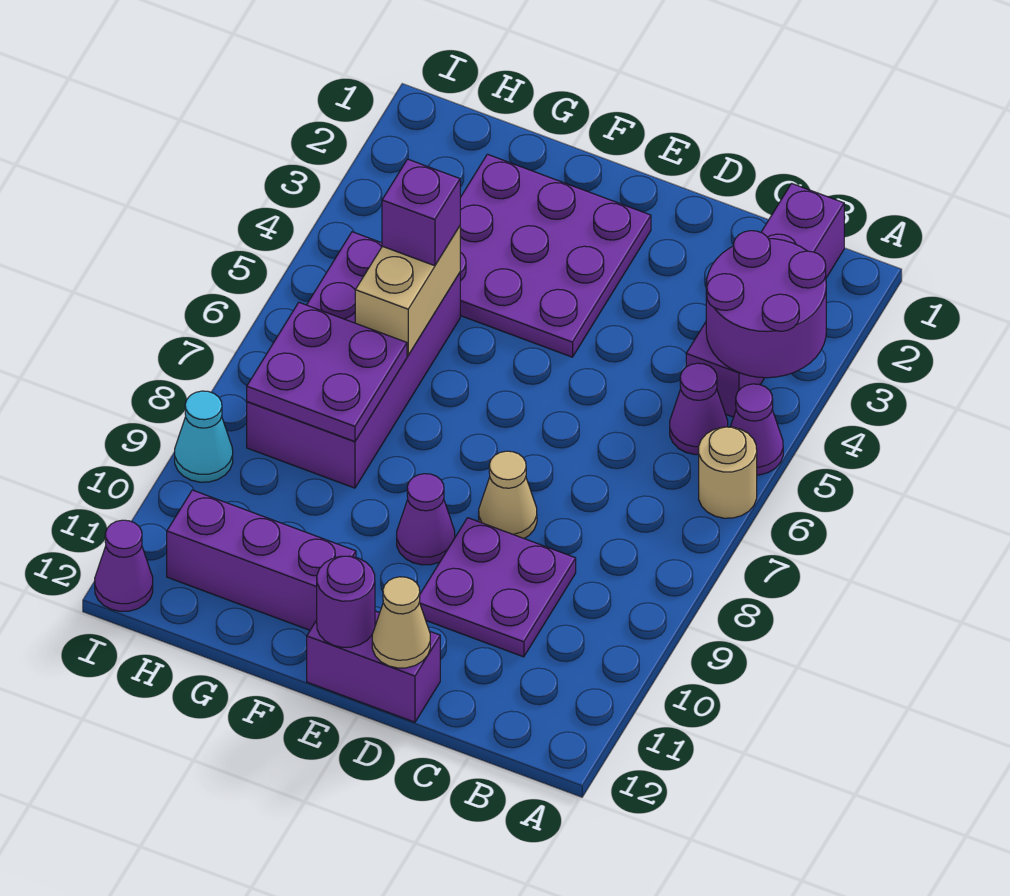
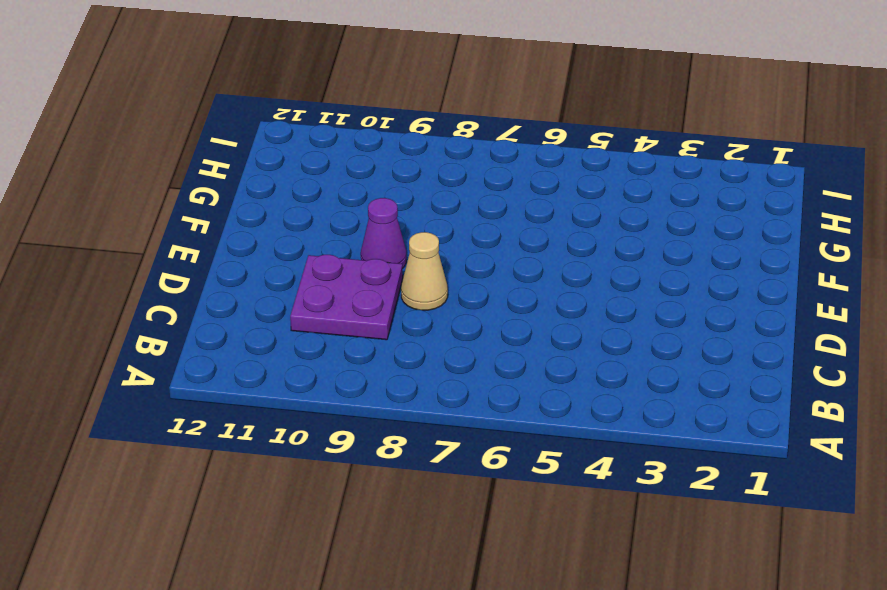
none -> purple 1x1 cone [730,384,783,475]
none -> tan 1x1 round brick [699,427,757,518]
none -> purple 1x4 brick [686,183,844,417]

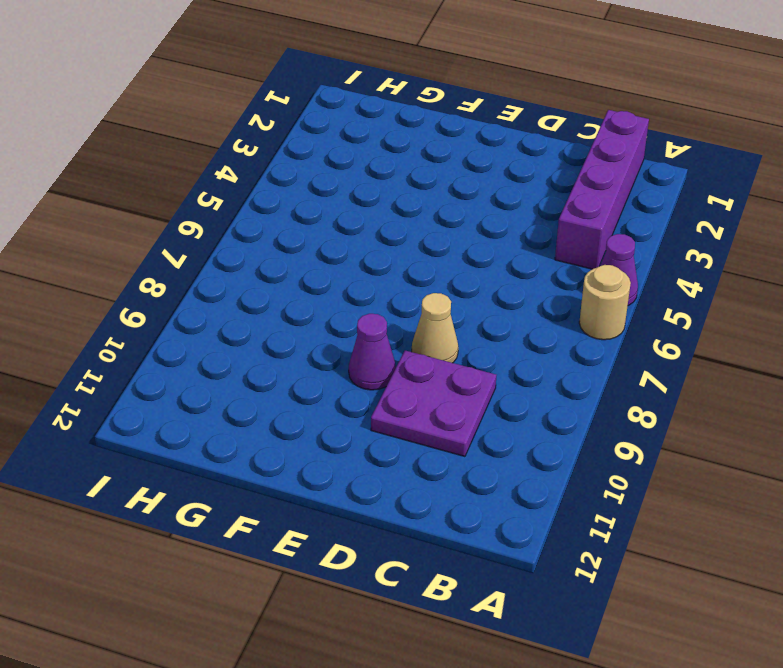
none -> purple 1x1 cone [670,363,728,455]
none -> purple 1x2 brick [307,611,440,722]
none -> purple 3x3 plate [460,154,651,357]

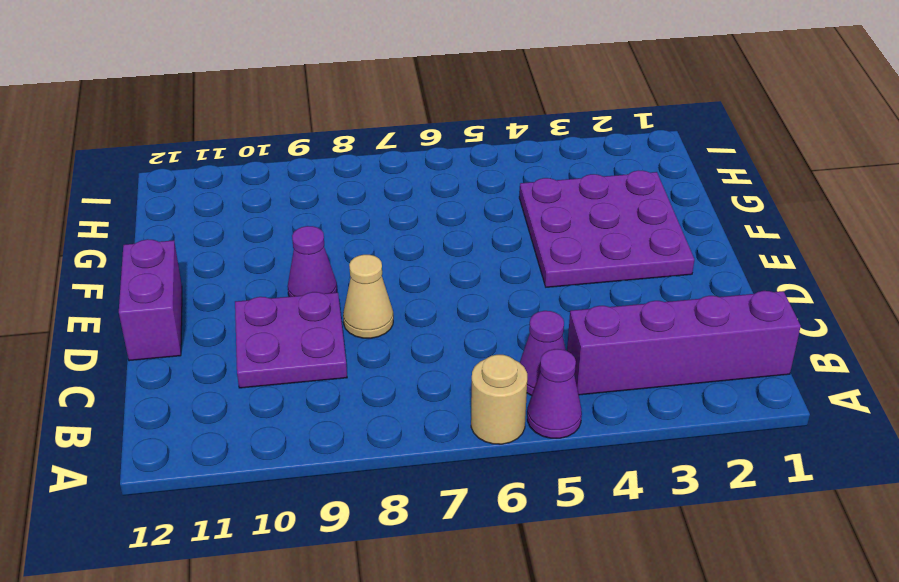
none -> purple 1x3 brick [167,490,356,630]
none -> purple 2x4 brick [247,232,460,488]
none -> cyan 1x1 cone [175,391,233,482]

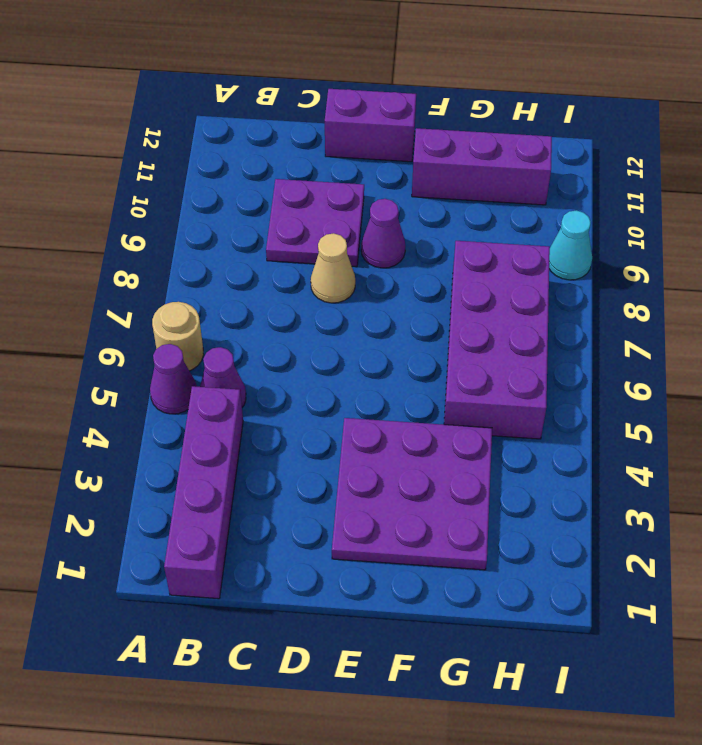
none -> purple 1x1 cone [95,520,153,611]
none -> purple 2x2 round brick [706,231,826,378]
none -> tan 1x1 cone [372,577,430,668]

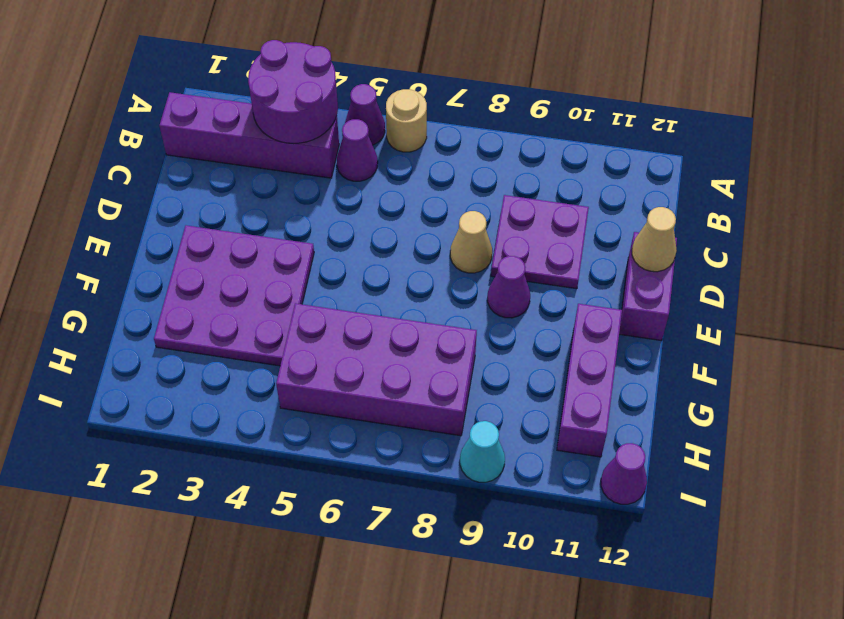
none -> purple 1x1 round brick [317,556,375,647]
none -> tan 1x2 brick [355,226,460,355]
none -> purple 2x2 plate [247,303,407,441]

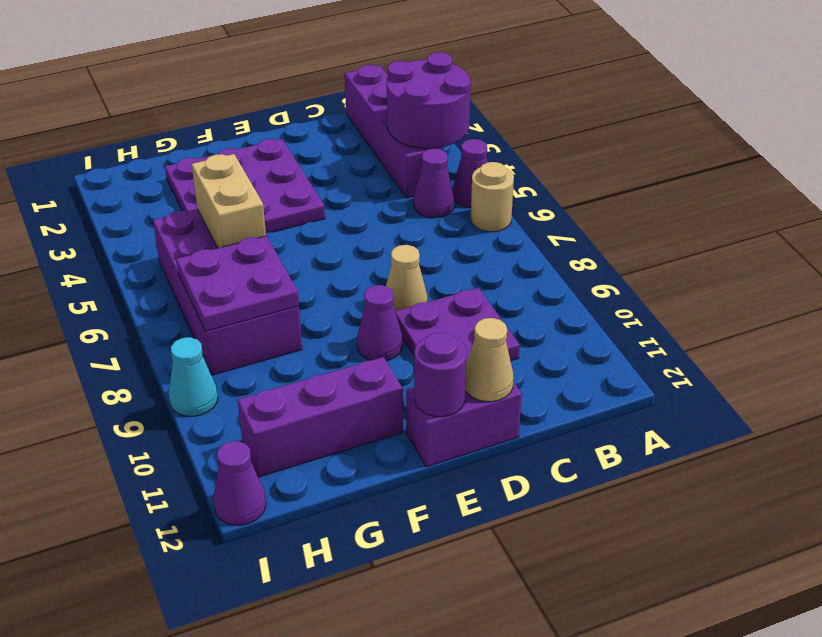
none -> purple 1x1 brick [382,159,460,266]

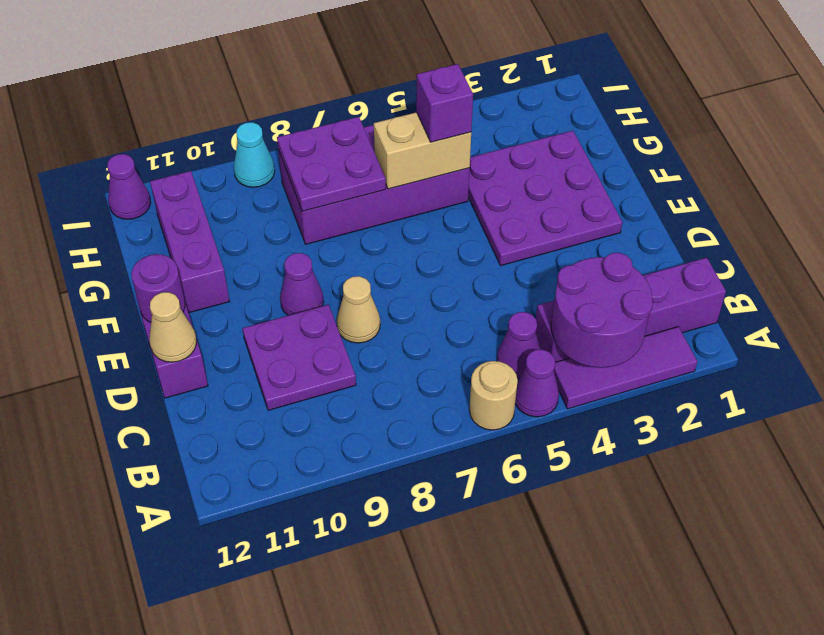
purple 1x3 tile [554,327,697,409] -> none

